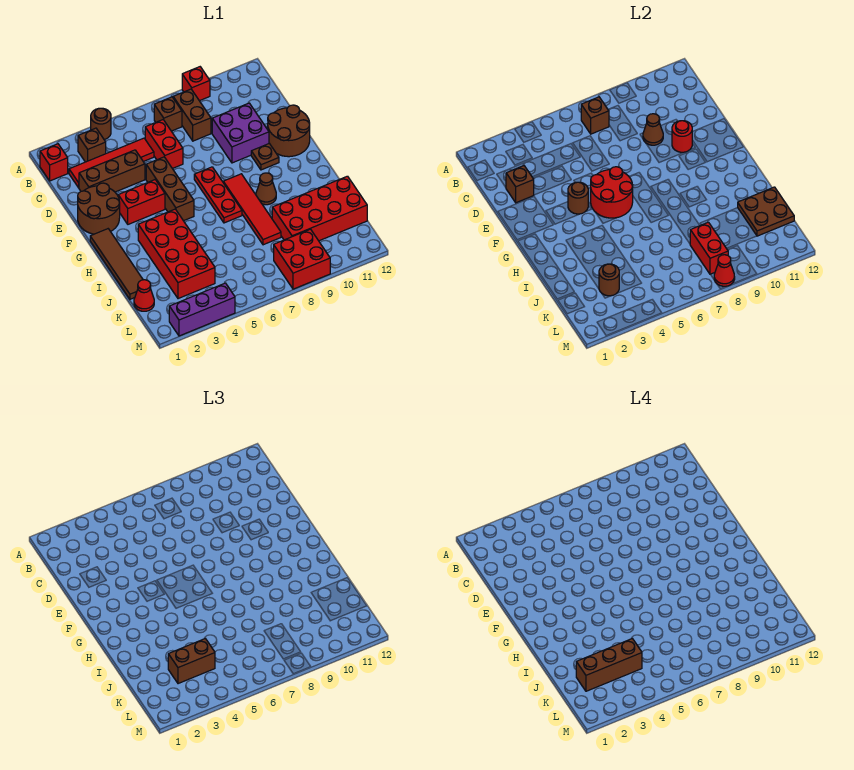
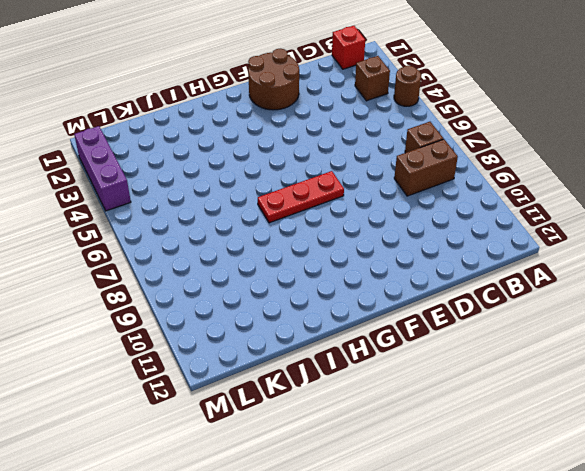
none -> red 1x1 brick [182,67,210,101]
none -> red 1x4 tile [69,138,154,188]
none -> red 1x2 brick [145,120,183,169]
none -> brown 1x3 brick [79,150,145,192]

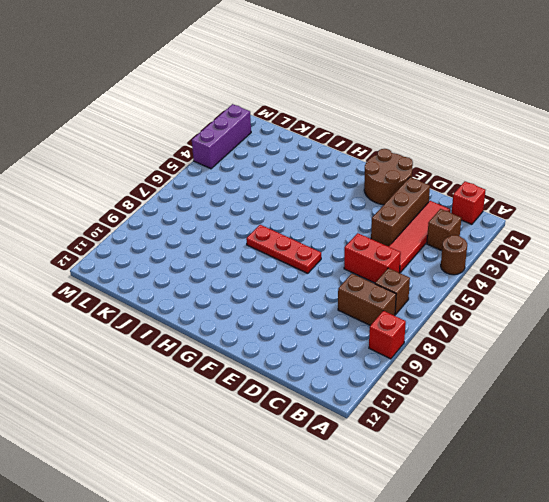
none -> purple 2x2 brick [212,103,269,163]
none -> brown 1x3 brick [146,157,194,221]
none -> brown 2x2 round brick [268,105,310,157]
none -> red 1x2 brick [118,180,165,224]

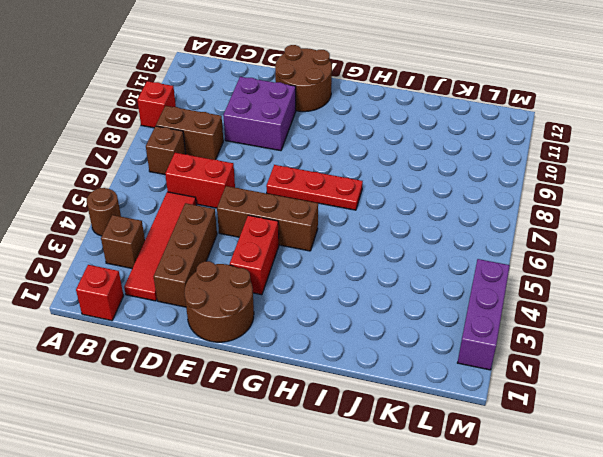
none -> brown 1x1 plate [251,144,279,170]
none -> brown 1x4 tile [90,229,143,299]
none -> red 1x4 tile [223,174,281,245]
none -> red 2x4 brick [138,209,215,299]

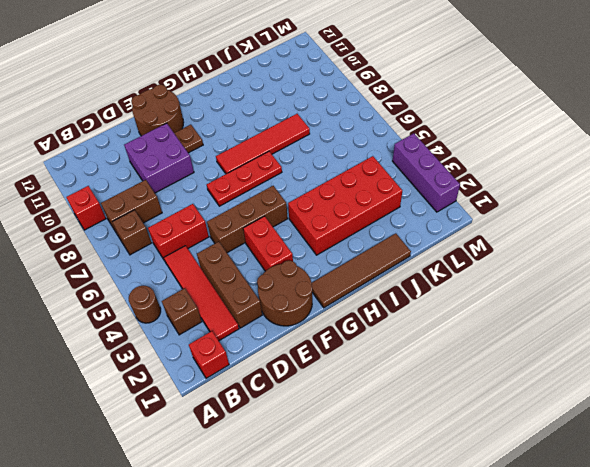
none -> brown 1x1 cone [256,173,276,205]
none -> red 2x4 brick [272,176,367,241]
none -> red 1x1 cone [134,280,154,311]
none -> red 2x2 brick [274,229,330,289]

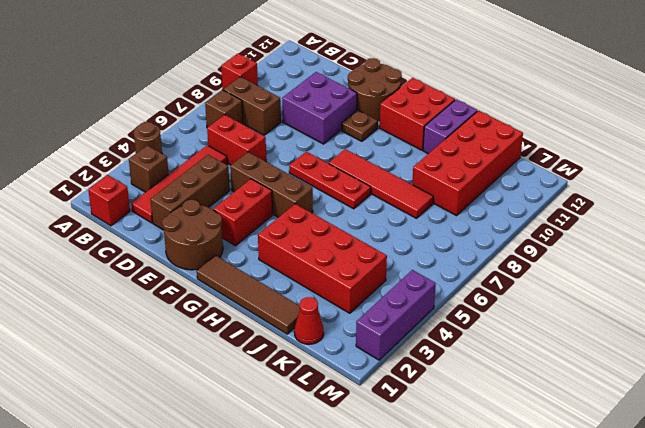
red 2x2 brick [380,78,455,150] -> red 2x2 brick moved to [274,229,330,289]
purple 1x2 brick [423,99,477,154] -> none
none -> brown 1x1 cone [256,173,276,205]
none -> brown 1x1 brick [581,97,609,134]
none -> brown 1x1 brick [506,166,534,203]
none -> brown 1x1 cone [643,114,663,145]

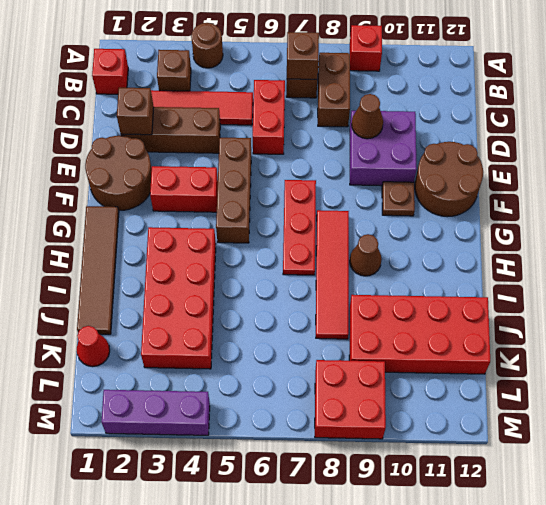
none -> red 1x1 round brick [672,121,692,153]
none -> brown 1x1 round brick [568,182,588,214]
none -> red 2x2 round brick [591,167,633,218]
none -> brown 2x2 plate [738,187,794,236]

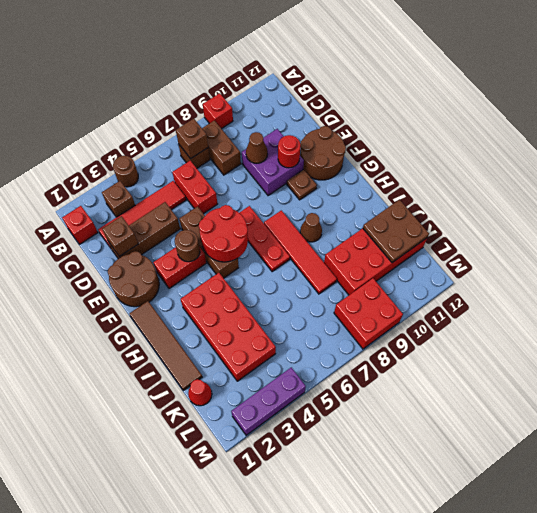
none -> brown 1x1 round brick [599,264,619,296]
none -> red 1x2 brick [690,222,728,274]
none -> red 1x1 cone [714,255,735,286]
none -> brown 1x2 brick [168,639,215,684]

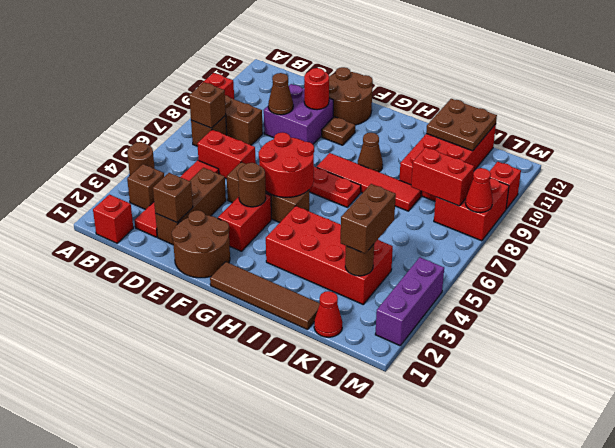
red 1x1 brick [489,162,521,209] -> none
none -> brown 1x3 brick [576,639,642,691]

